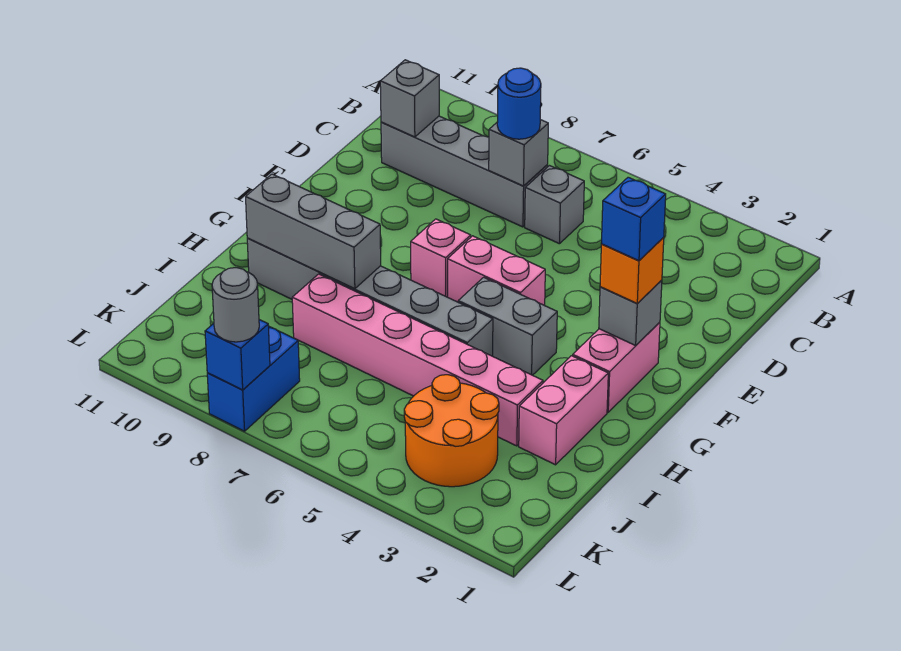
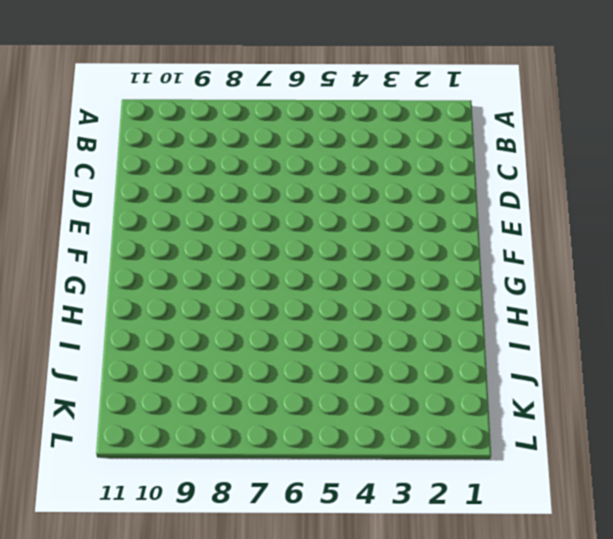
none -> grey 1x1 brick [525,166,584,244]
none -> grey 1x4 brick [381,116,548,227]
none -> pink 1x2 brick [573,322,660,412]

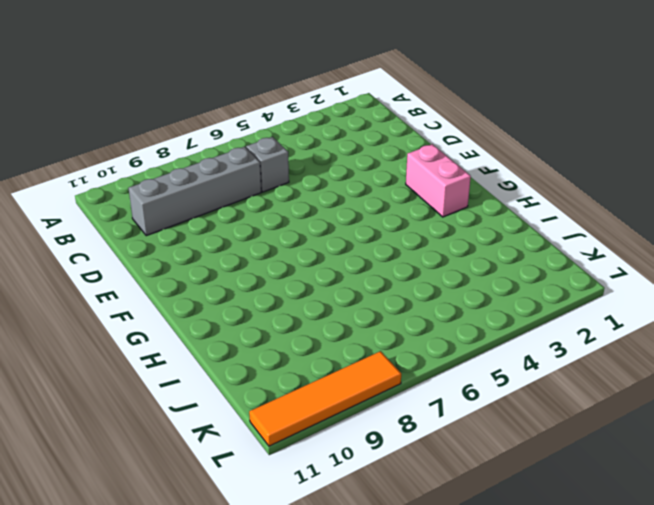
orange 1x4 tile [249,351,401,446] -> blue 1x2 brick [207,326,300,431]
none -> pink 1x2 brick [448,236,545,305]
none -> pink 1x1 brick [411,219,471,297]
none -> grey 1x2 brick [458,277,557,375]

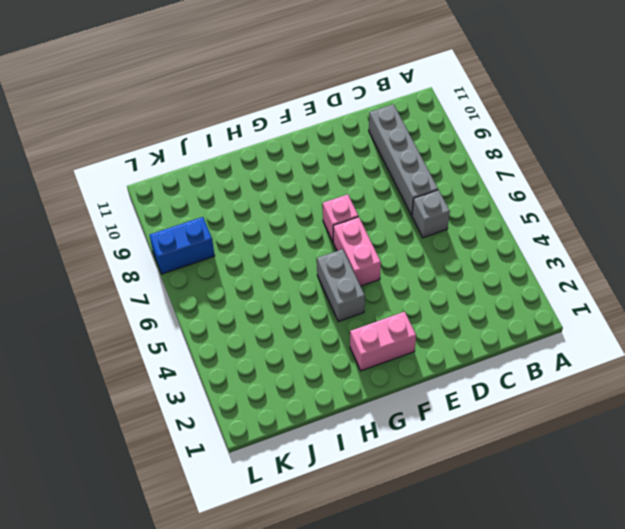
none -> pink 1x2 brick [519,356,608,465]
none -> grey 1x6 brick [247,238,493,356]
none -> pink 1x6 brick [292,274,543,446]

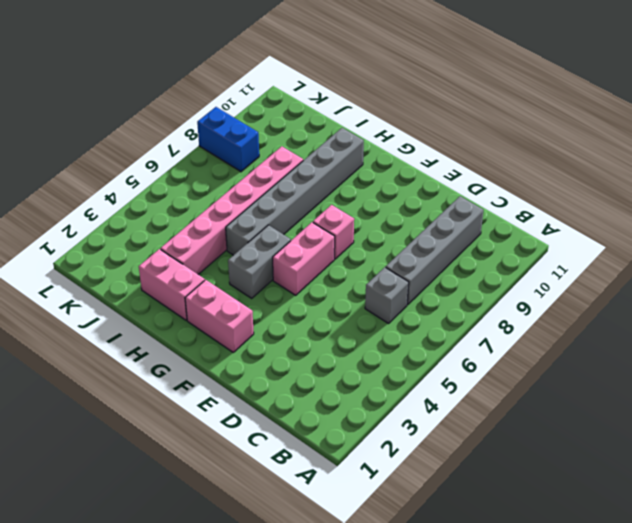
none -> orange 2x2 round brick [404,375,499,487]
none -> grey 1x1 brick [489,120,548,186]
none -> grey 1x1 brick [380,60,439,137]

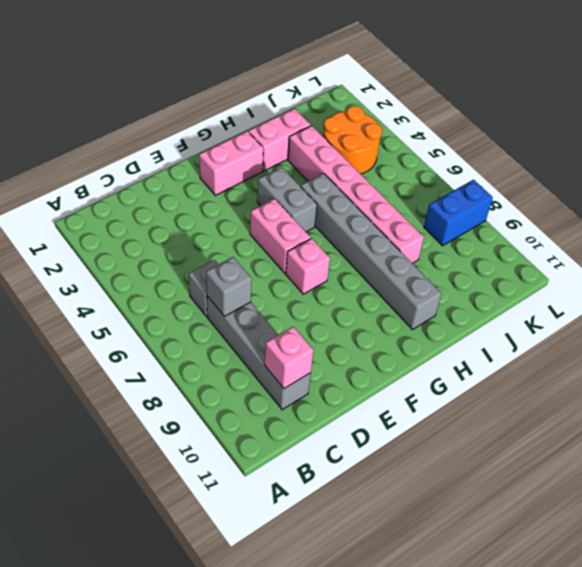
pink 1x1 brick [265,327,313,388] -> grey 1x1 brick [380,60,439,137]
none -> grey 1x1 brick [599,280,662,346]
none -> grey 1x3 brick [246,174,381,289]
none -> blue 1x1 brick [205,320,270,390]

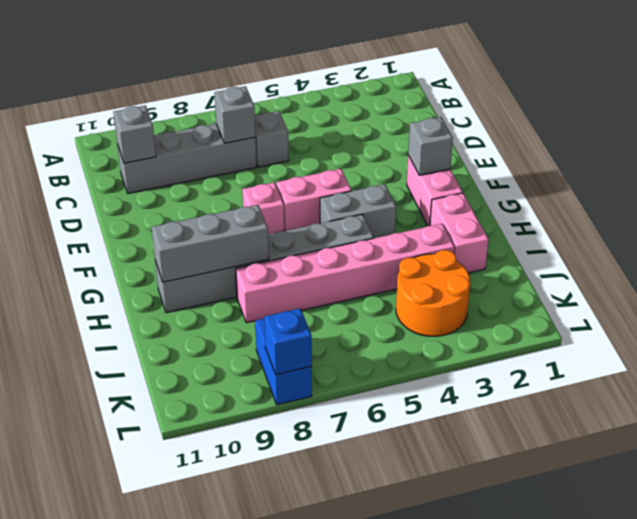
none -> blue 1x1 round brick [497,68,541,139]
none -> orange 1x1 brick [600,238,664,304]
none -> grey 1x1 round brick [212,268,259,342]

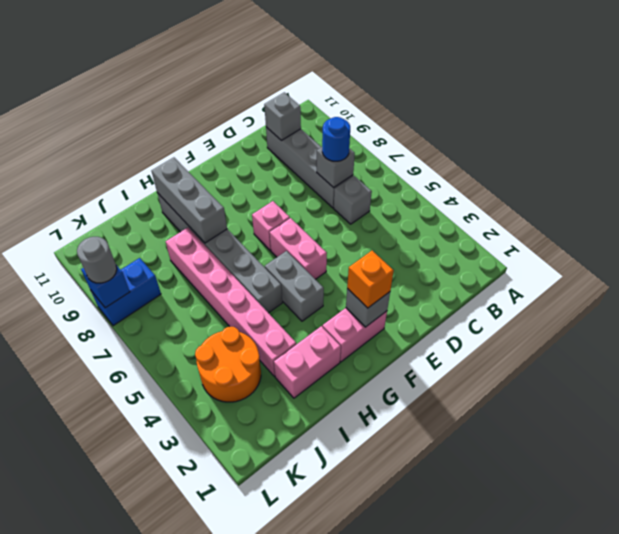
none -> blue 1x1 brick [601,177,666,261]

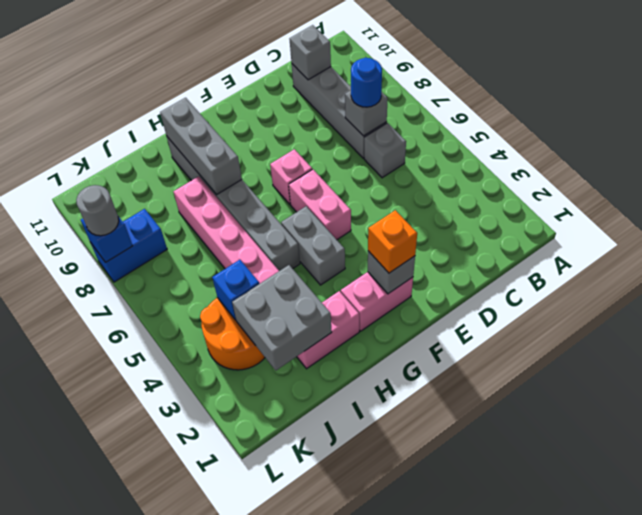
grey 2x2 brick [232,265,332,370] -> none
blue 1x1 brick [212,260,259,320] -> blue 1x1 brick moved to [601,177,666,261]

